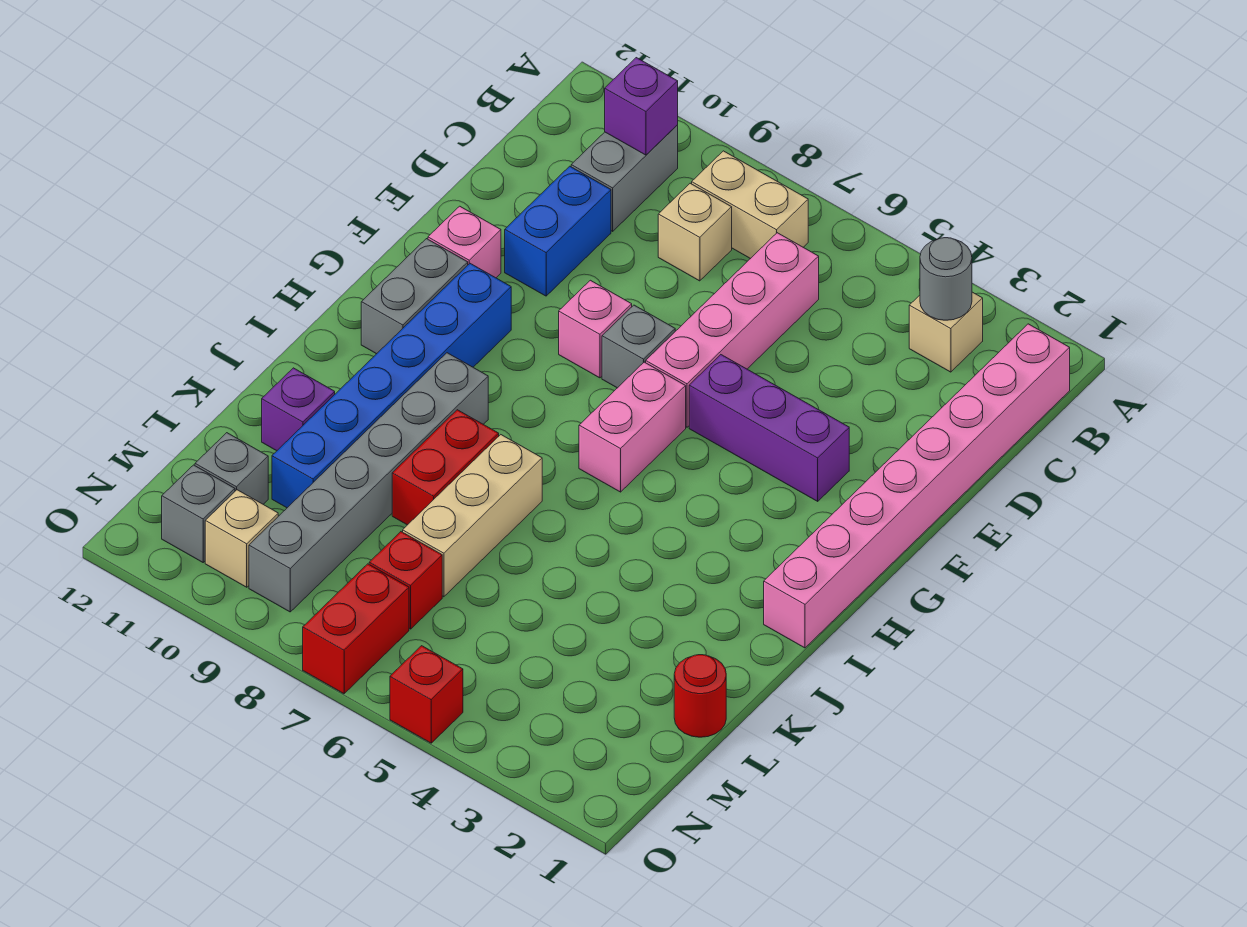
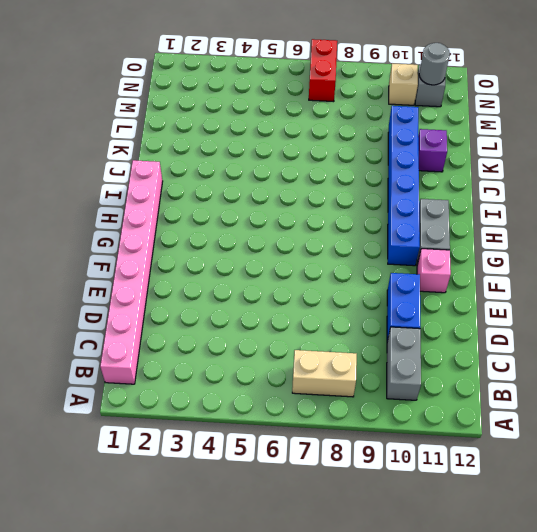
grey 1x1 round brick [419,43,450,85] -> grey 1x1 round brick moved to [920,238,972,320]
none -> tan 1x1 brick [909,292,983,372]
none -> pink 1x4 brick [646,233,819,427]
none -> tan 1x1 brick [658,183,732,281]

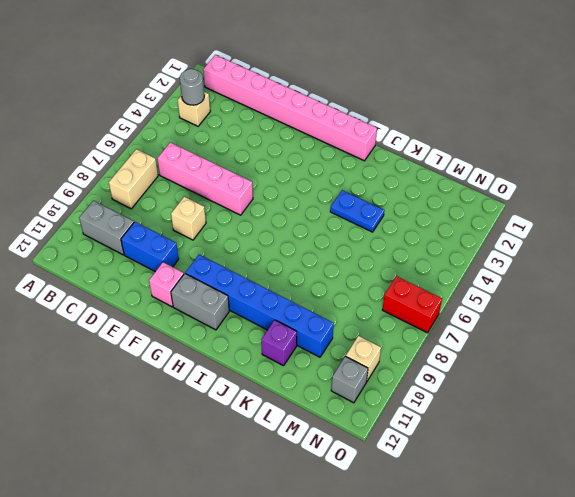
tan 1x1 brick [171,197,206,240] -> tan 1x1 brick moved to [658,183,732,281]
blue 1x2 plate [330,190,384,232] -> none
none -> purple 1x3 brick [689,355,849,501]
none -> grey 1x1 brick [602,305,675,388]
none -> pink 1x1 brick [559,280,632,378]

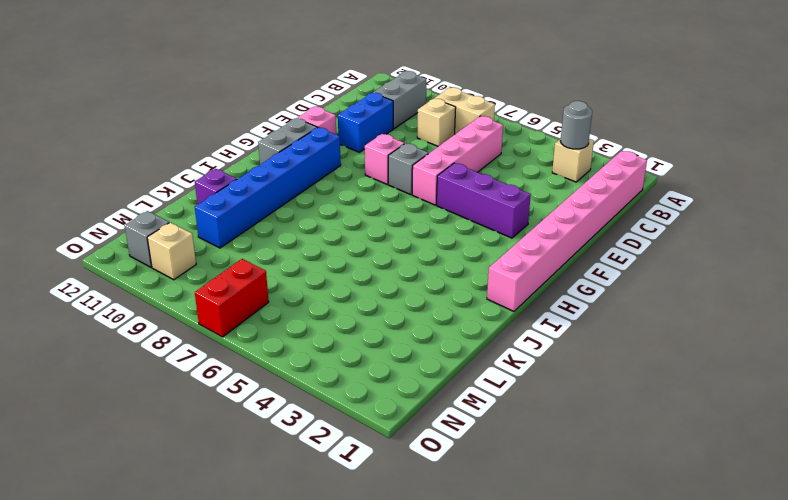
none -> pink 1x2 brick [579,362,686,492]
none -> grey 1x6 brick [249,353,488,612]
none -> tan 1x3 brick [403,435,542,597]

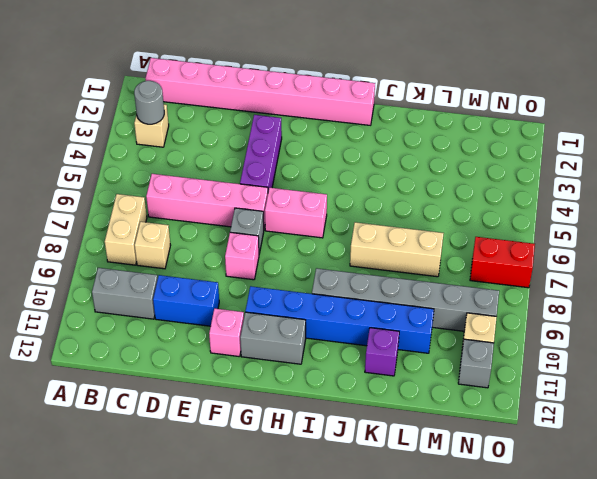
none -> red 1x2 brick [392,410,499,525]
none -> red 1x1 round brick [674,655,726,737]
none -> red 1x1 brick [369,532,442,629]

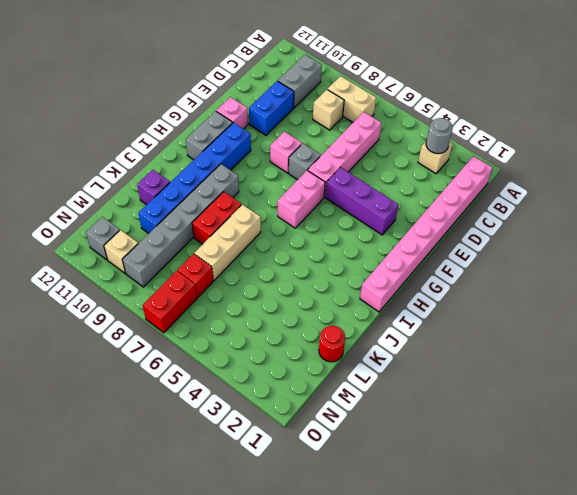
none -> grey 1x1 brick [195,433,268,504]
none -> red 1x1 brick [390,646,463,743]
none -> purple 1x1 brick [605,58,678,155]

